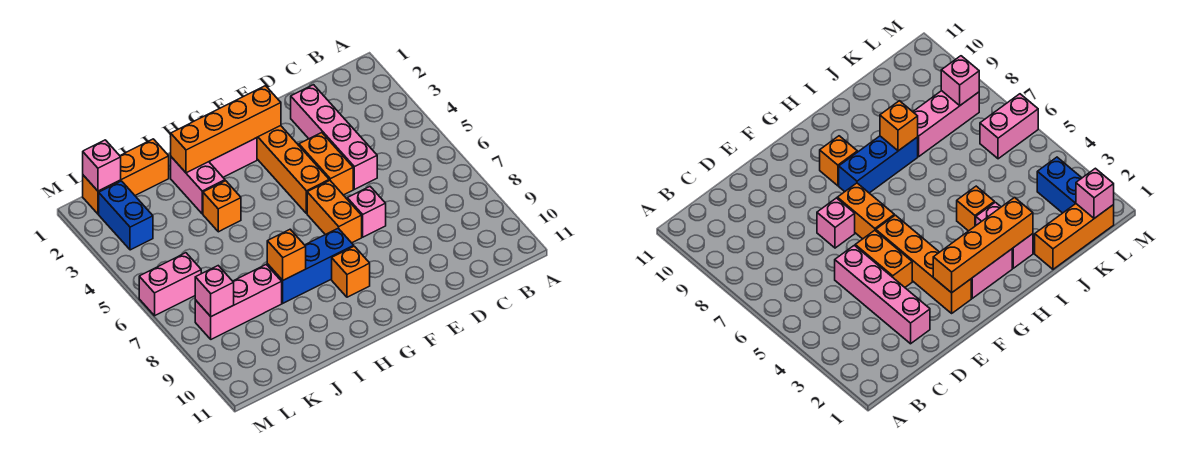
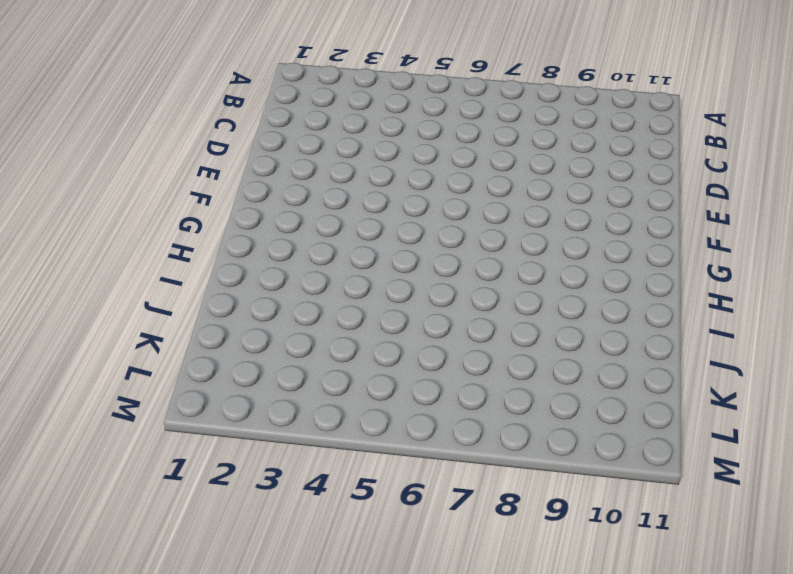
none -> pink 1x4 brick [291,85,377,189]
none -> orange 1x2 brick [299,133,353,195]
none -> pink 1x1 brick [347,187,386,237]

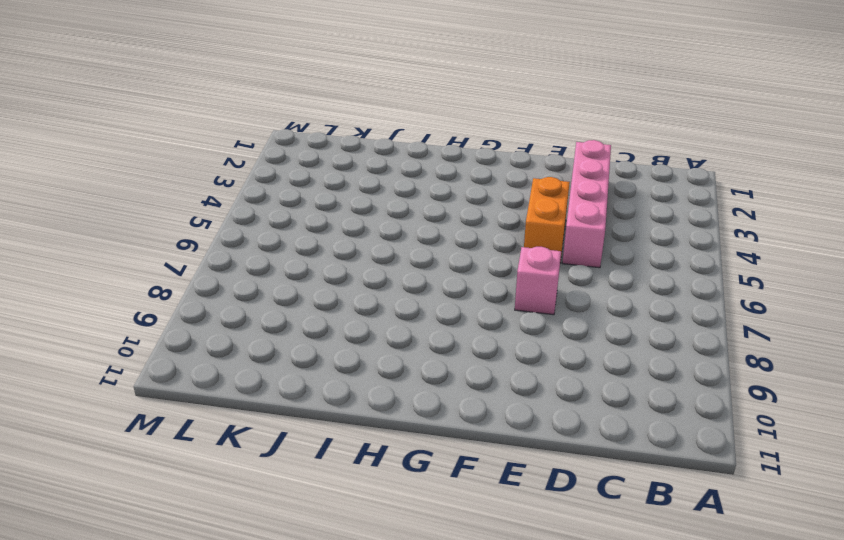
none -> orange 1x4 brick [257,126,329,214]
none -> orange 1x2 brick [307,180,362,243]
none -> pink 1x2 brick [209,138,257,177]

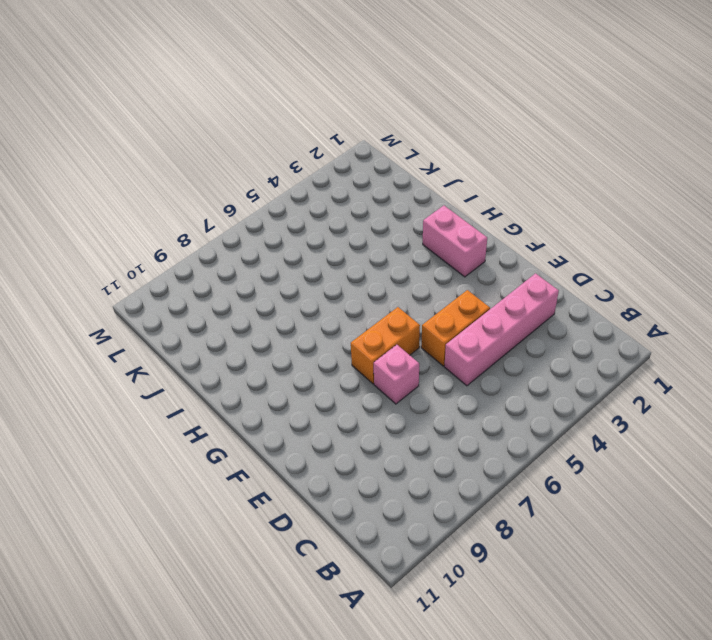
none -> orange 1x4 brick [257,126,329,214]
none -> blue 1x3 brick [267,228,354,303]
none -> orange 1x1 brick [332,246,370,297]

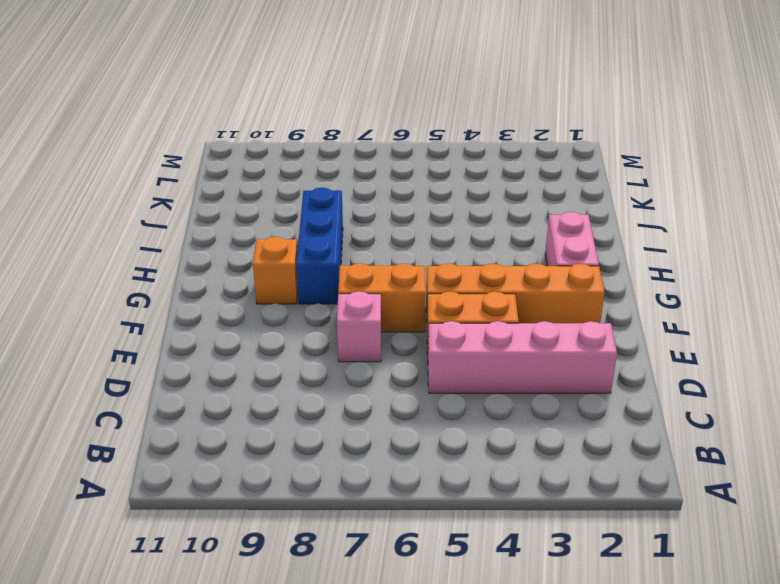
none -> pink 1x2 brick [171,157,225,214]
none -> orange 1x1 brick [203,181,241,232]
none -> orange 1x3 brick [83,139,169,214]

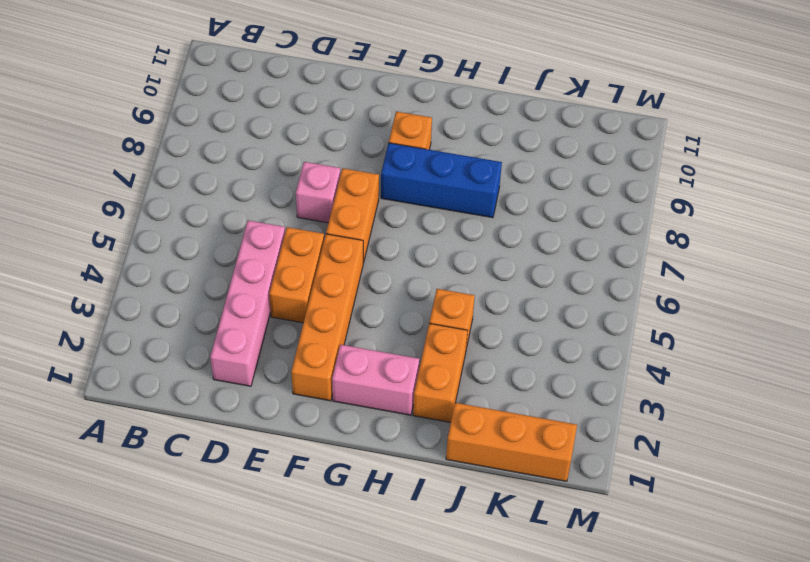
orange 1x2 brick [413,323,468,422] -> pink 1x2 brick [171,157,225,214]
none -> pink 1x3 brick [195,265,282,339]
none -> blue 1x2 brick [99,181,153,250]
none -> pink 1x2 brick [139,253,201,316]

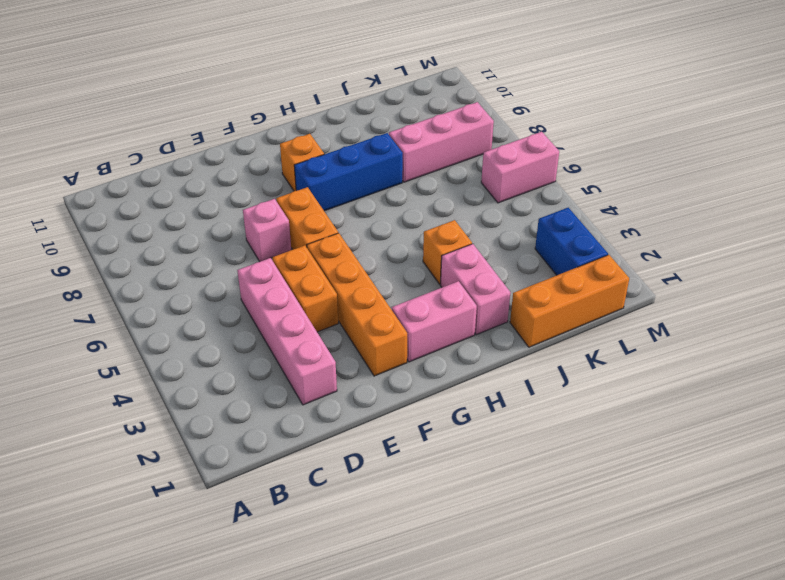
none -> orange 1x4 brick [171,86,281,173]
none -> orange 1x1 brick [267,229,306,280]
none -> pink 1x1 brick [83,140,121,191]

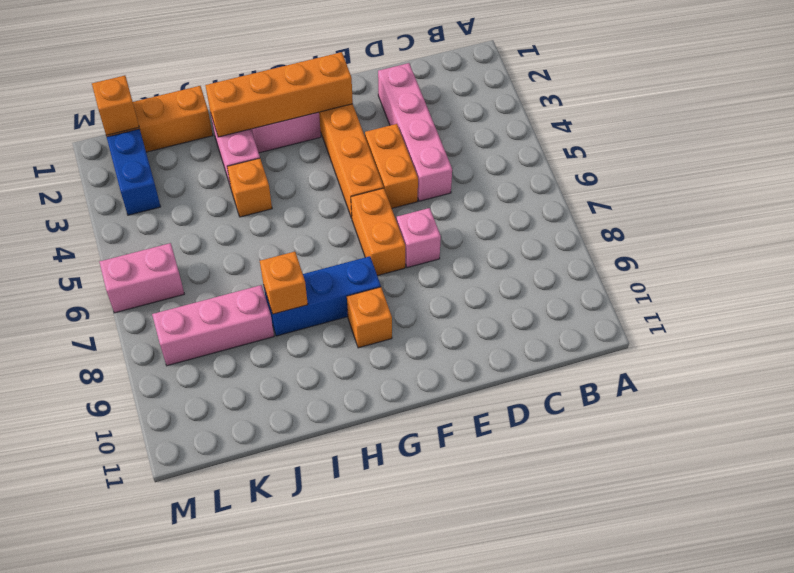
orange 1x1 brick [92,76,139,135] -> pink 1x1 brick [83,140,121,191]
none -> pink 1x1 brick [195,266,234,316]

